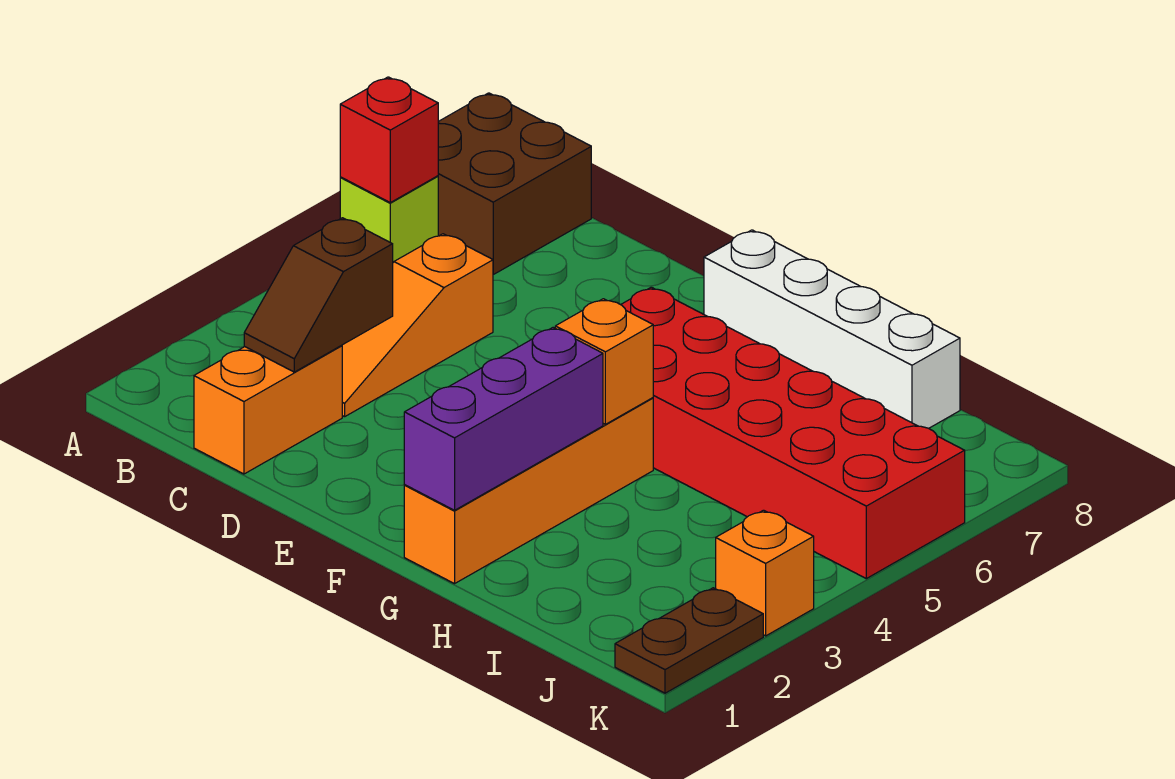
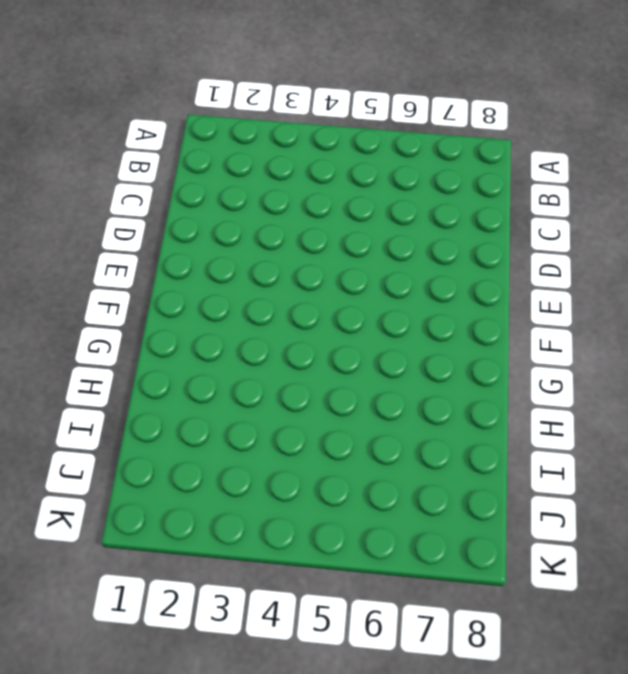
none -> lime 1x1 brick [340,176,438,262]
none -> brown 2x2 brick [438,93,591,274]
none -> orange 1x2 brick [194,345,342,474]

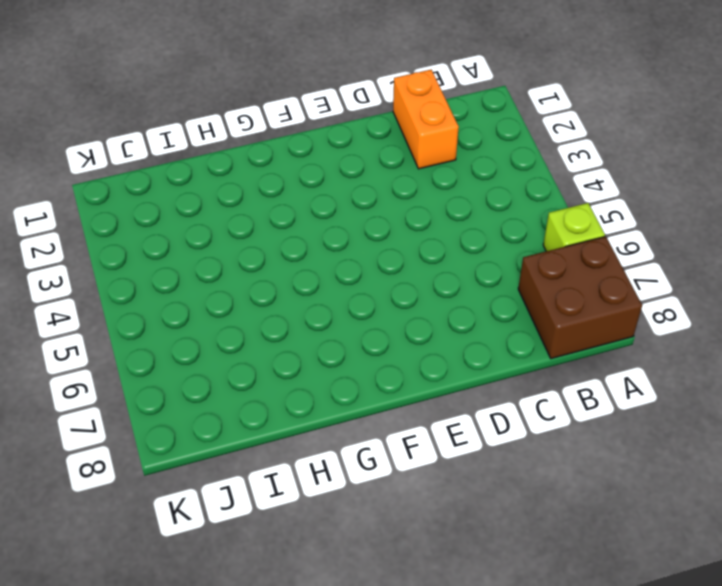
none -> orange 1x3 slope [342,234,493,417]
none -> red 2x6 brick [621,287,965,579]
none -> white 1x4 brick [704,230,960,428]

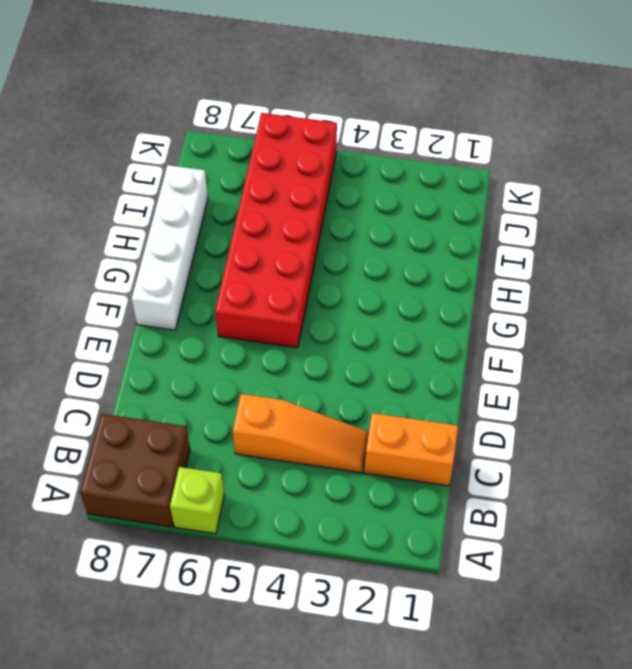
none -> orange 1x4 brick [404,398,653,584]
none -> brown 1x2 plate [615,588,763,693]
none -> orange 1x1 brick [716,510,814,636]

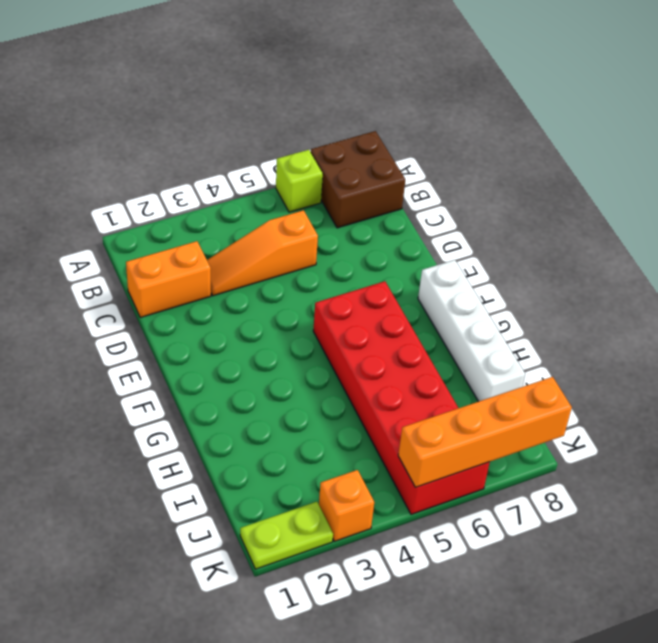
lime 1x2 plate [240,502,333,569] -> brown 1x2 plate [615,588,763,693]
orange 1x4 brick [398,377,572,487] -> orange 1x4 brick moved to [404,398,653,584]
none -> red 1x1 brick [340,77,438,203]
none -> brown 1x2 slope [244,218,393,372]
none -> purple 1x3 brick [404,328,603,510]

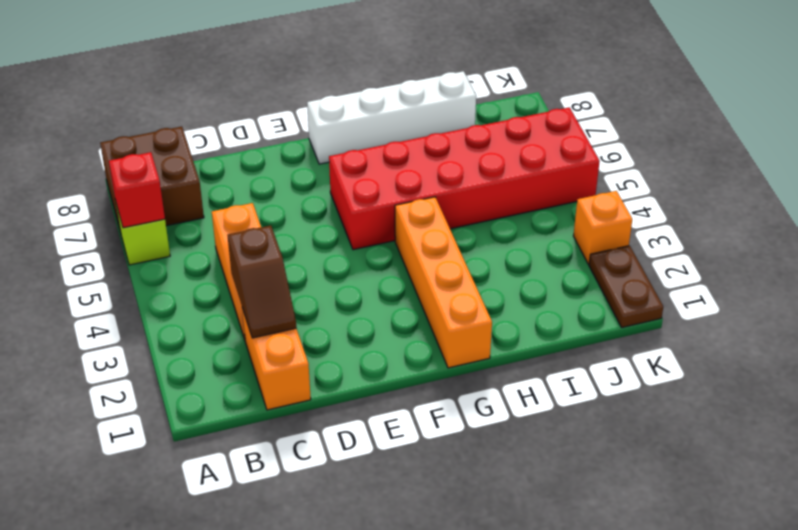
none -> purple 1x3 brick [404,328,603,510]
none -> orange 1x1 brick [555,299,653,424]

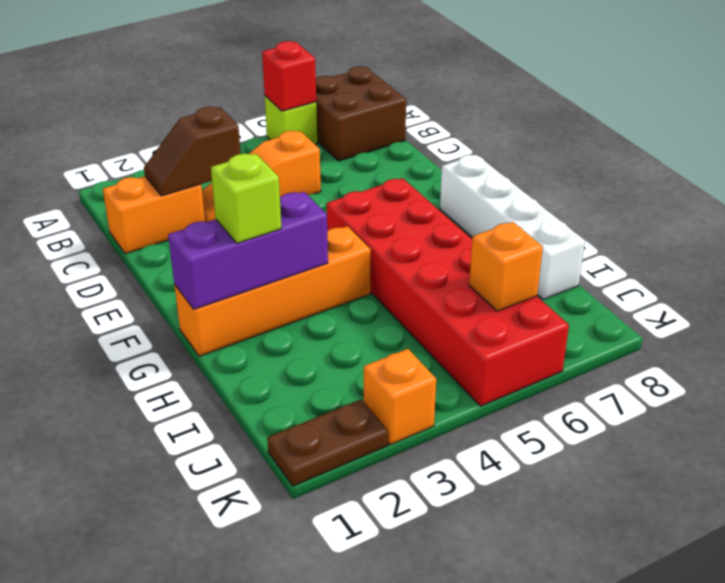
lime 1x1 brick [211,154,281,243] -> none
orange 1x1 brick [469,222,543,311] -> orange 1x1 brick moved to [555,299,653,424]

